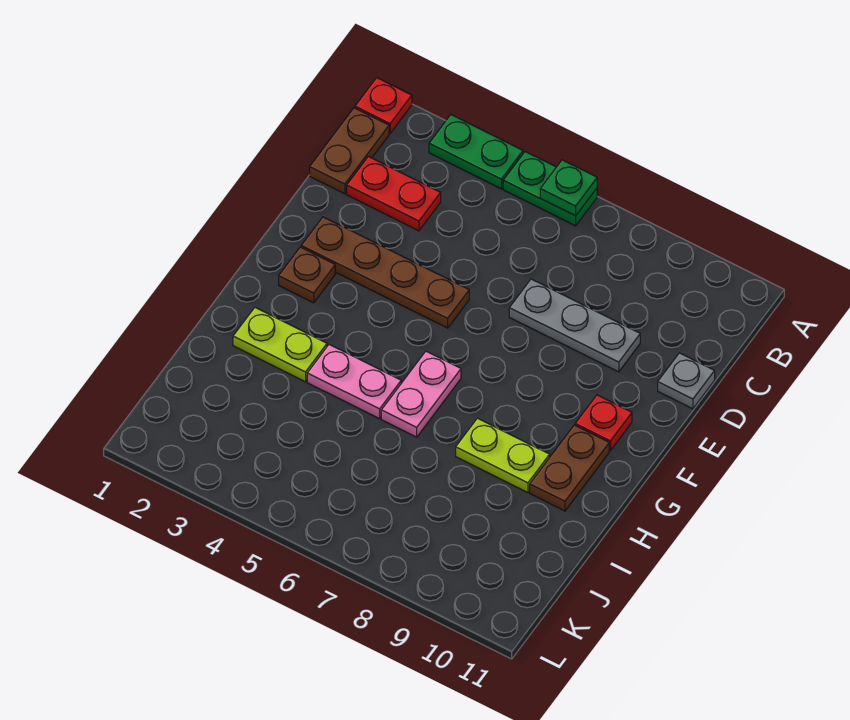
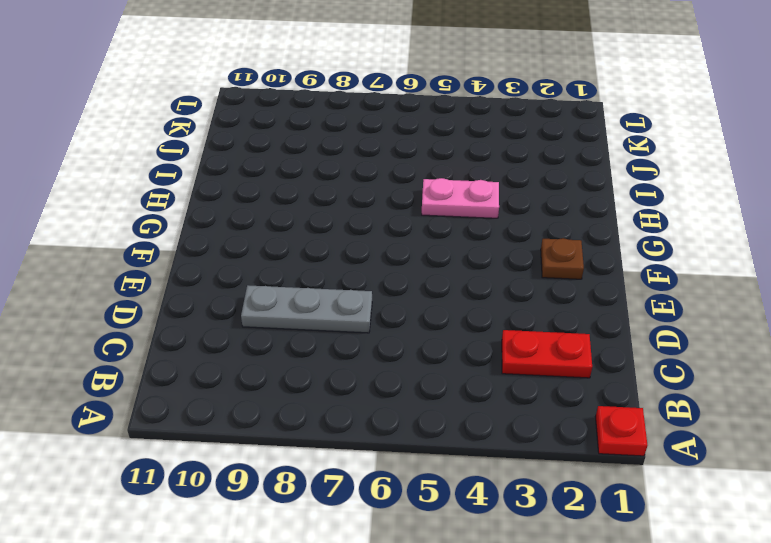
none -> green 1x2 plate [429,115,523,189]
none -> green 1x2 plate [503,152,597,226]
none -> brown 1x2 plate [310,108,389,194]

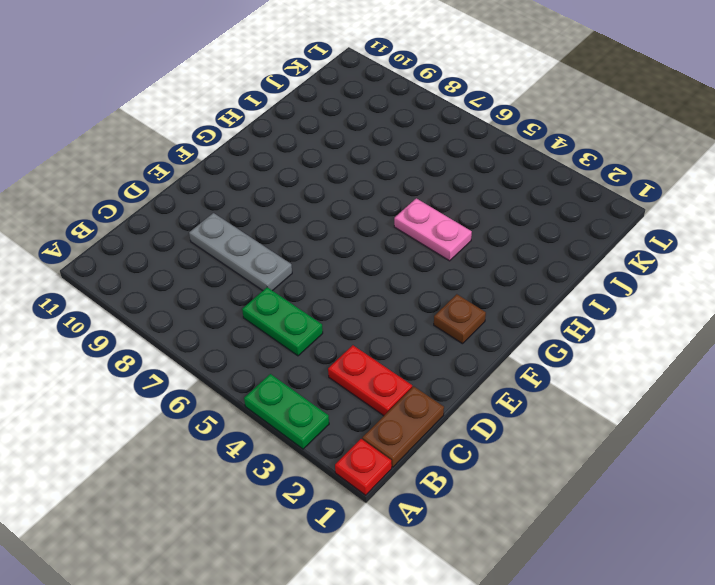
green 1x2 plate [242,287,323,356] -> green 1x2 plate moved to [503,152,597,226]
none -> grey 1x1 plate [658,353,715,409]
none -> brown 1x4 plate [301,217,469,328]
none -> red 1x1 plate [575,395,632,451]

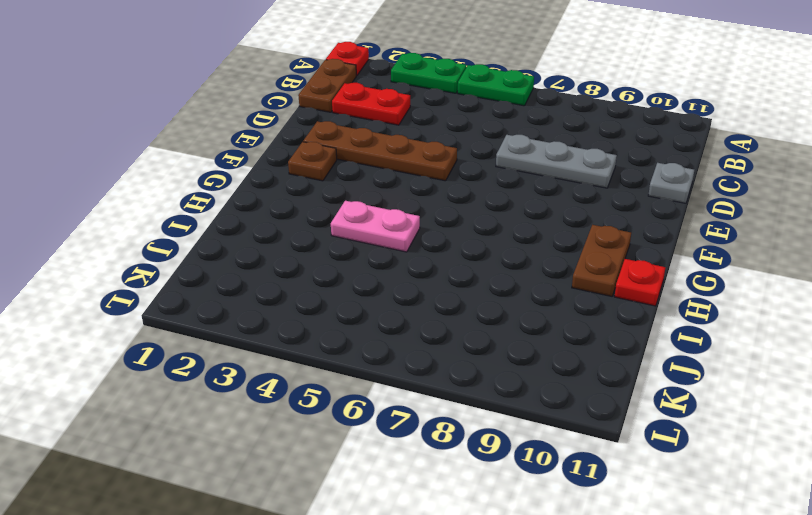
red 1x1 plate [615,259,665,306] -> red 1x1 plate moved to [575,395,632,451]
none -> pink 1x2 plate [381,351,461,437]
none -> lime 1x2 plate [233,308,327,382]
none -> lime 1x2 plate [456,418,550,492]

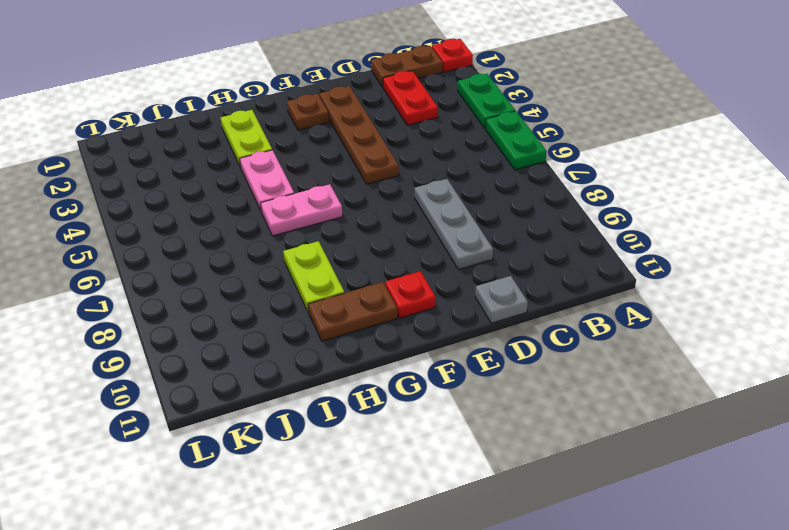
none -> green 1x1 plate [540,160,597,216]

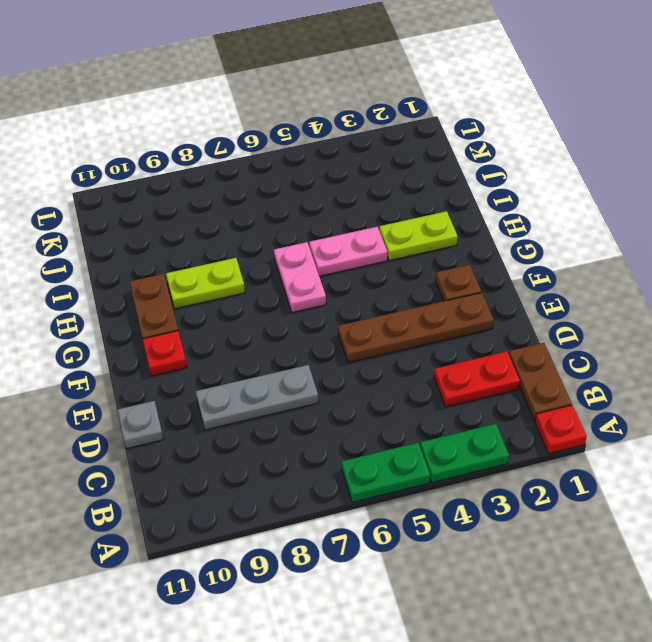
none -> green 1x1 plate [540,160,597,216]

